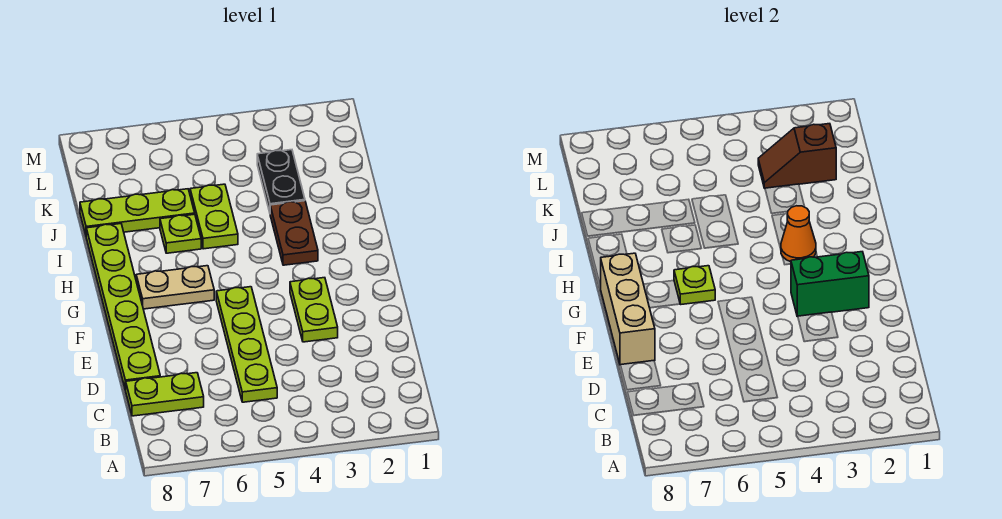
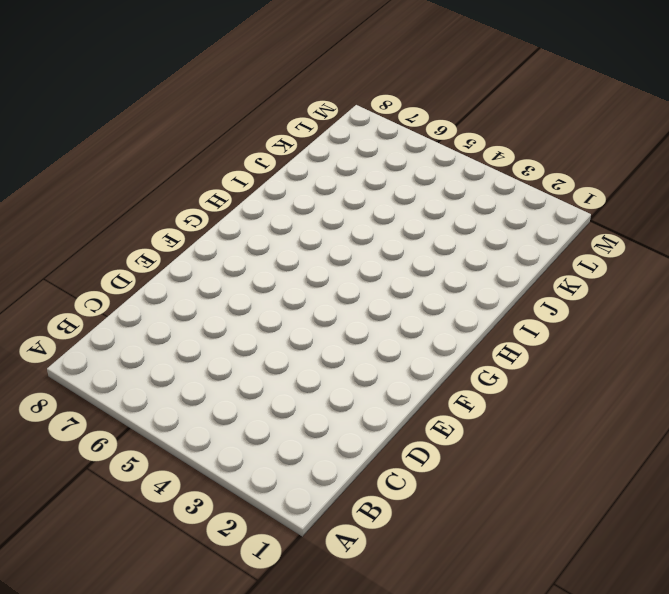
none -> lime 1x4 plate [216,287,277,402]
none -> lime 1x2 plate [126,373,204,416]
none -> lime 1x6 plate [86,224,160,390]

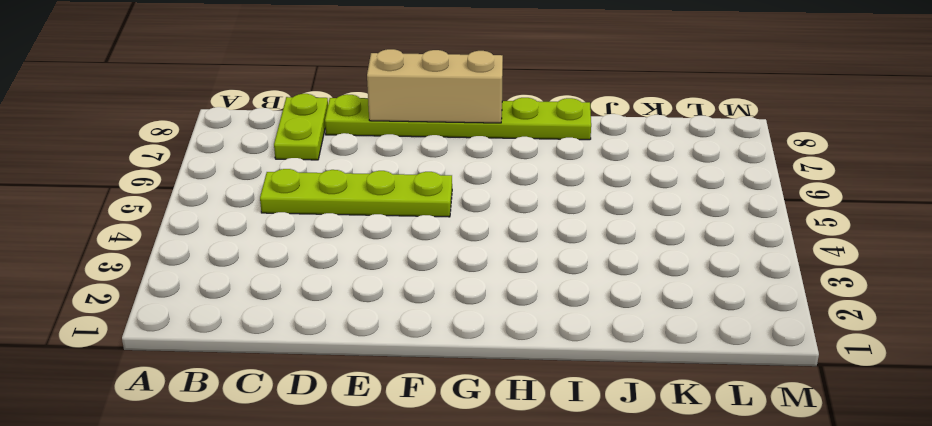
none -> lime 1x2 plate [290,278,338,342]
none -> tan 1x2 plate [136,266,214,309]
none -> brown 1x2 plate [270,201,318,265]

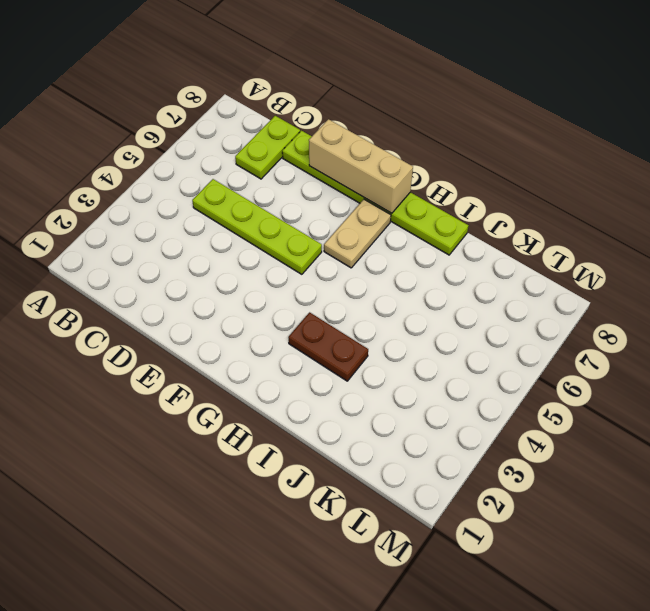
none -> lime 1x2 plate [290,278,338,342]
none -> lime 1x2 plate [190,184,238,249]
none -> lime 1x1 plate [160,214,201,253]

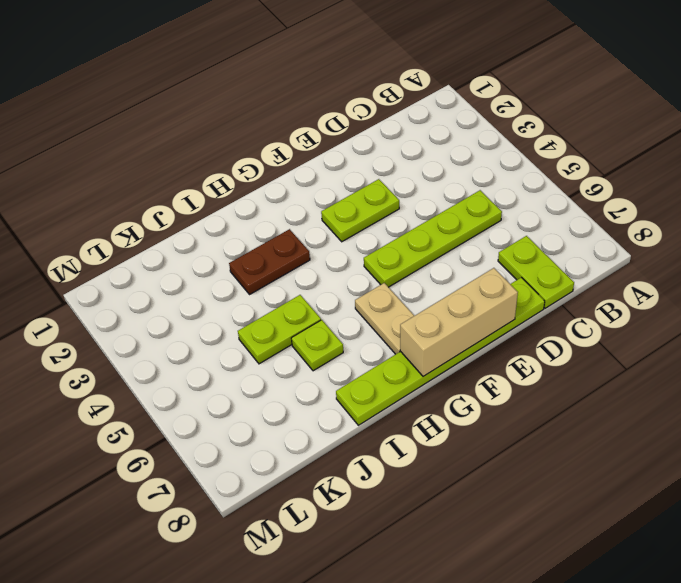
none -> black 1x2 plate [257,150,305,212]
none -> lime 1x3 plate [80,189,195,235]
none -> green 1x2 brick [791,252,869,317]

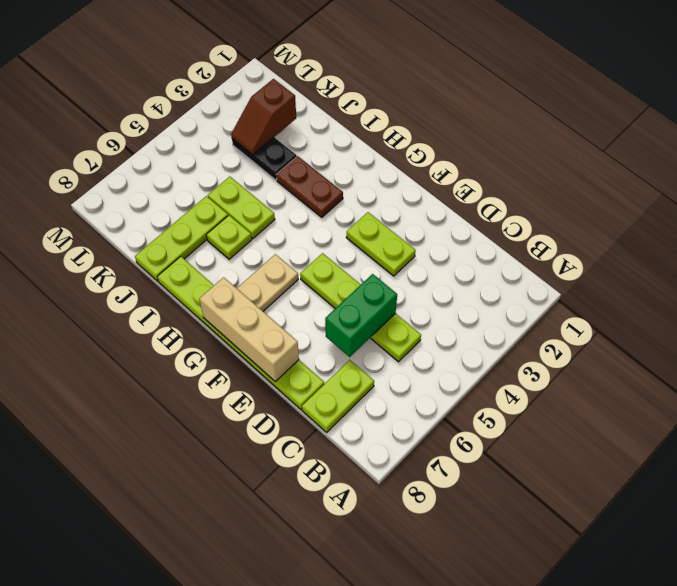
green 1x2 brick [325,274,397,357] -> green 1x2 brick moved to [791,252,869,317]
none -> lime 1x1 plate [674,266,715,305]
none -> orange 1x1 cone [781,206,816,262]

